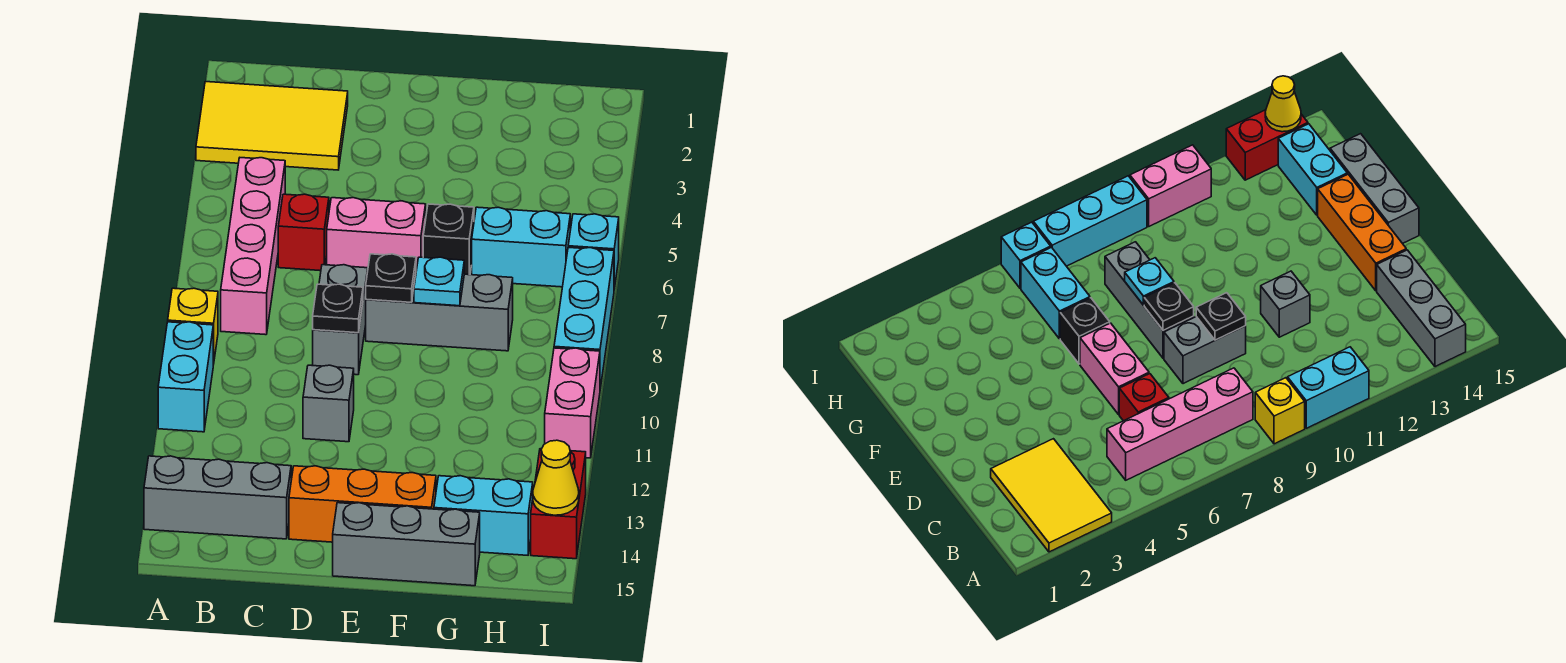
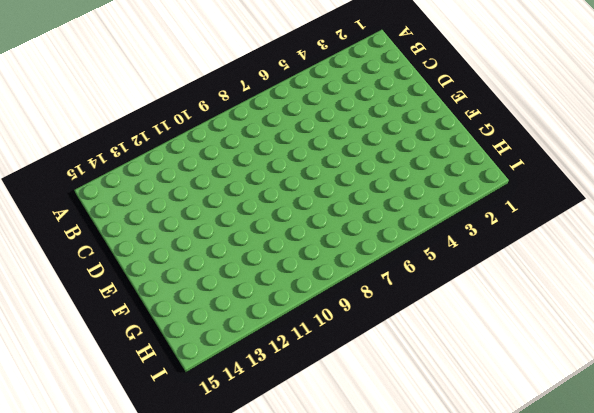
none -> yellow 2x3 tile [196,82,348,170]
none -> yellow 1x1 brick [168,288,218,365]
none -> cyan 1x2 brick [158,322,213,432]

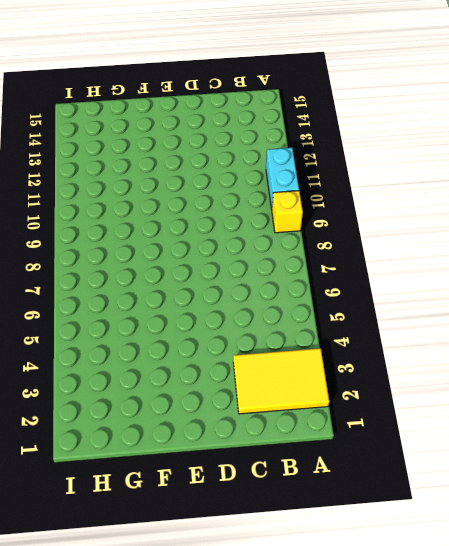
none -> grey 1x3 brick [144,456,291,539]
none -> pink 1x4 brick [221,158,285,335]
none -> red 1x1 brick [278,194,329,271]

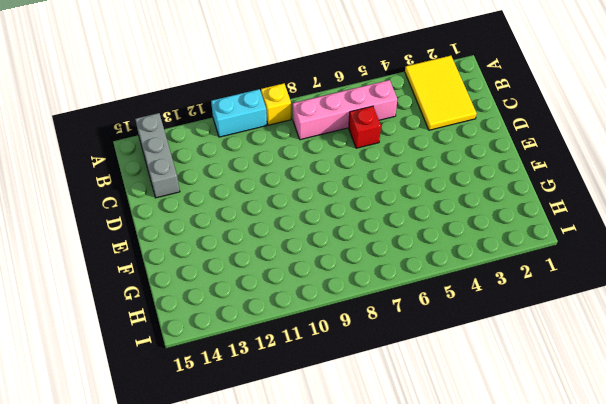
none -> pink 1x2 brick [327,198,426,271]
none -> grey 1x2 brick [313,265,368,375]
none -> grey 1x1 brick [303,365,354,442]

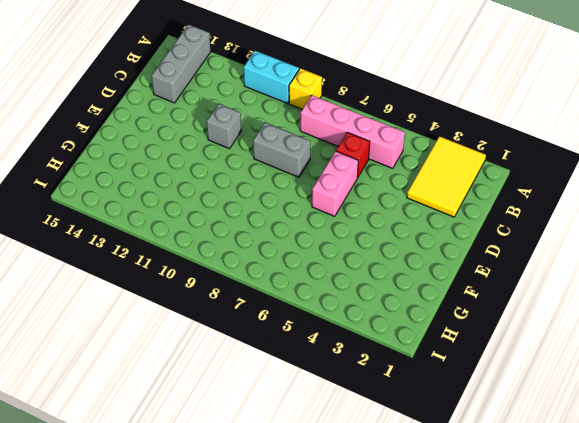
none -> orange 1x3 brick [289,466,436,542]
none -> grey 1x3 brick [366,274,513,351]
none -> grey 1x3 brick [333,503,480,586]

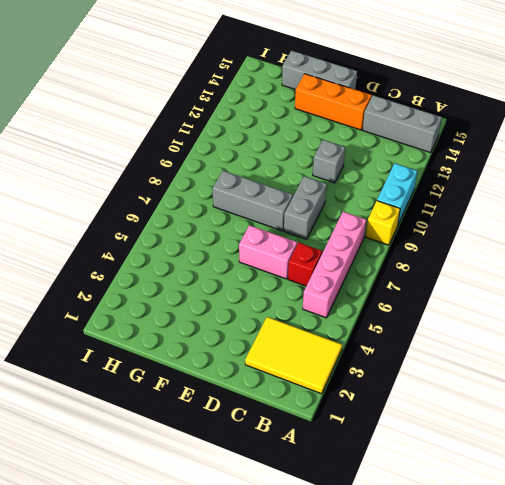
none -> black 1x1 brick [423,204,474,275]
none -> cyan 1x2 brick [472,207,570,287]
none -> cyan 1x2 brick [434,476,533,555]

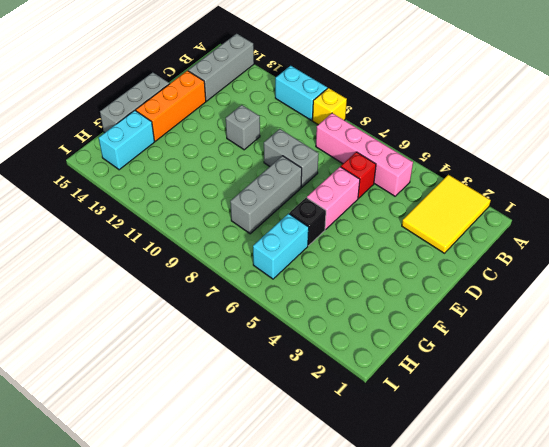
none -> cyan 1x1 brick [568,214,619,289]
none -> cyan 1x3 brick [554,247,614,389]
none -> pink 1x2 brick [545,348,600,458]

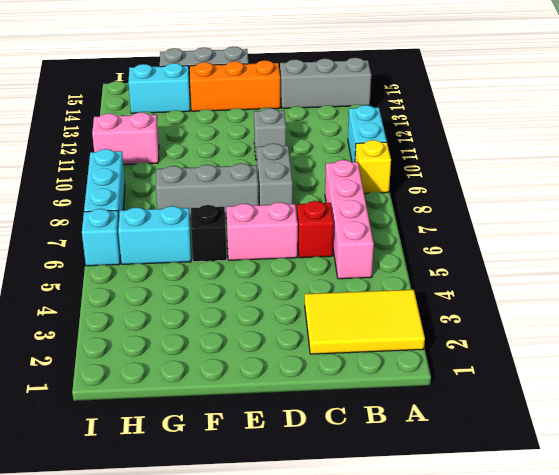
pink 1x2 brick [92,112,159,164] -> pink 1x2 brick turned to [545,348,600,458]
none -> red 1x2 brick [531,449,586,559]
none -> black 1x1 plate [313,284,363,333]
none -> black 1x1 plate [366,254,416,302]

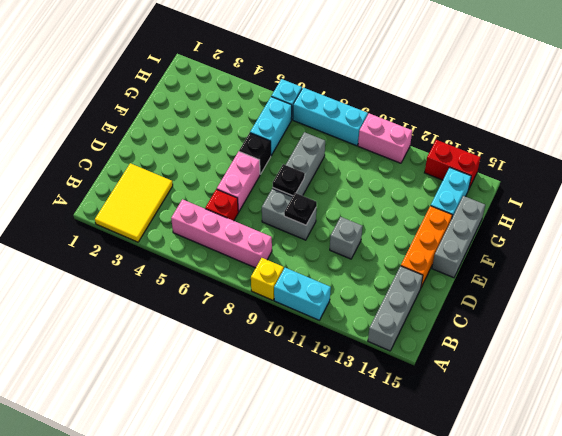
none -> cyan 1x1 plate [414,257,464,306]
none -> yellow 1x1 cone [533,440,579,515]

